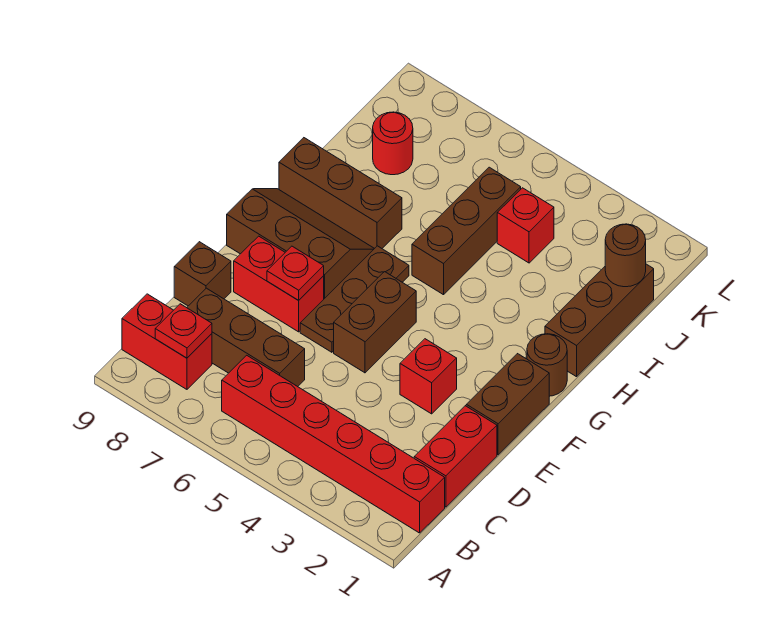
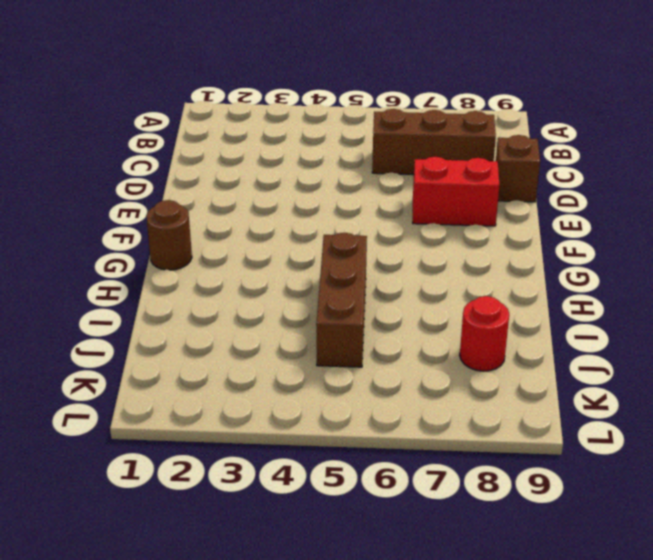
none -> red 1x6 brick [222,355,445,533]
none -> red 1x2 brick [122,294,212,389]
none -> red 1x2 brick [414,406,497,507]

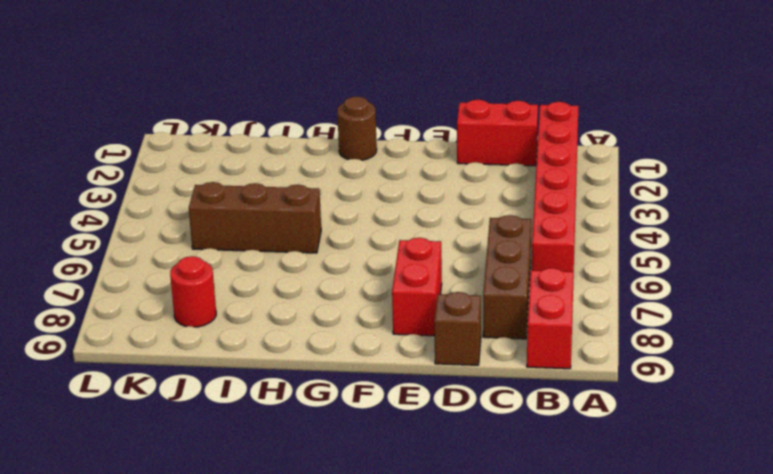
none -> brown 1x2 brick [466,354,549,455]
none -> red 1x1 brick [400,339,457,414]
none -> brown 1x2 brick [334,272,416,373]

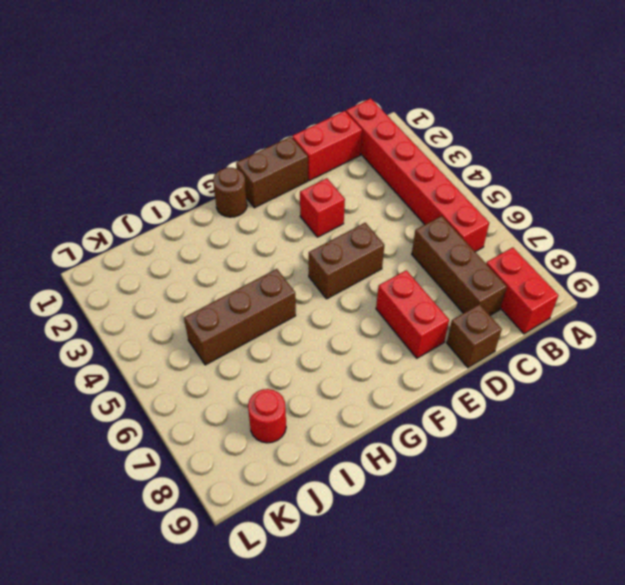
none -> brown 1x3 plate [300,246,409,352]
none -> brown 2x3 slope [227,189,375,299]
none -> brown 1x3 brick [545,264,654,377]

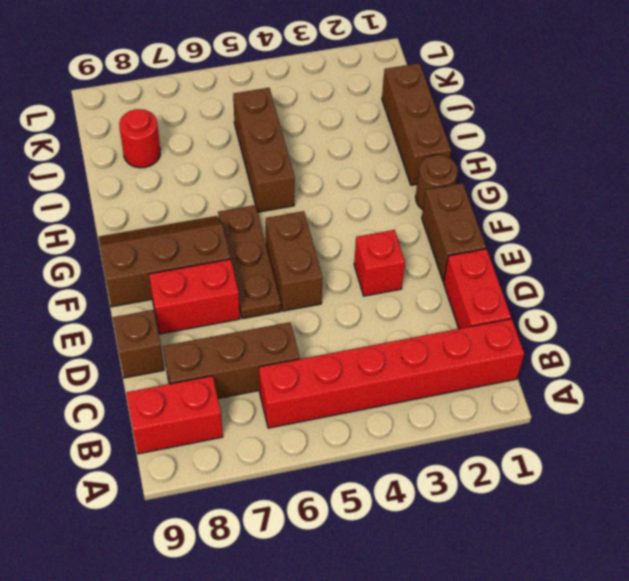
none -> brown 1x3 brick [279,138,402,248]
none -> red 1x1 brick [497,188,554,263]
none -> red 1x1 plate [155,304,212,358]

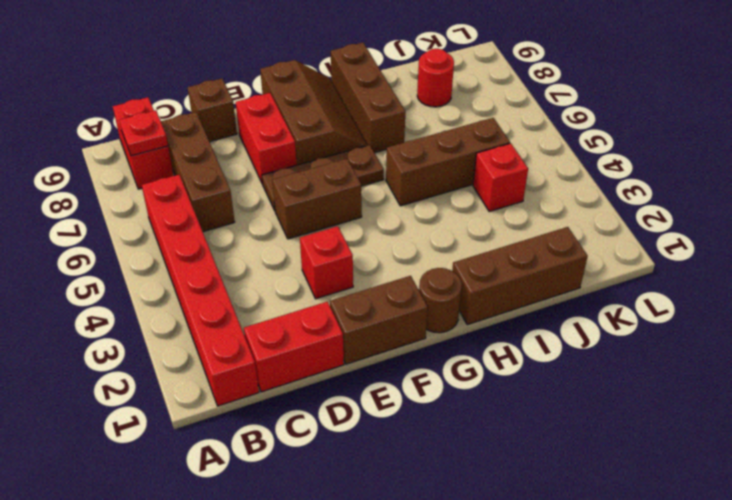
none -> red 1x1 plate [267,246,324,300]
none -> brown 1x1 round brick [605,224,646,287]

